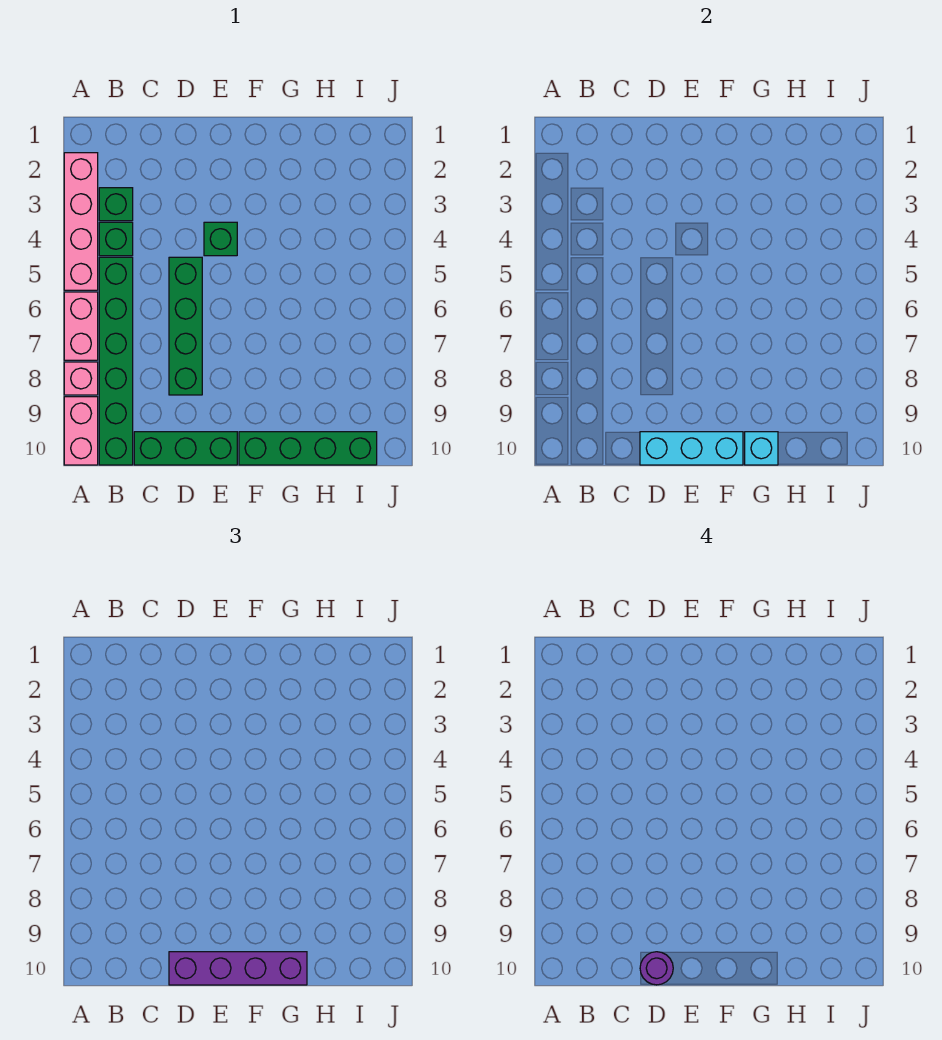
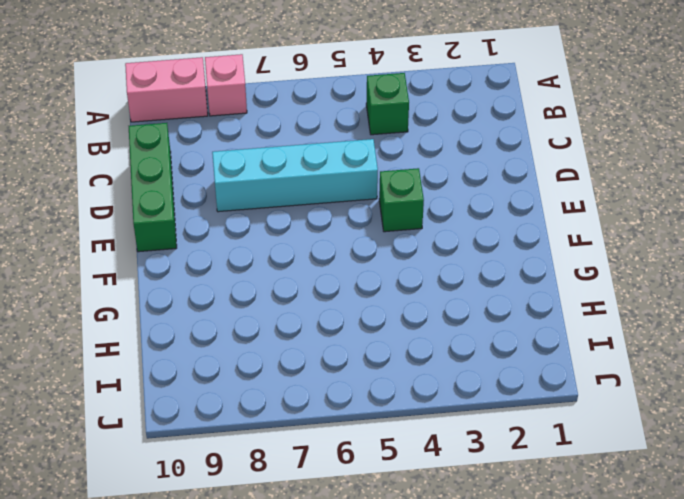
cyan 1x4 brick [212,139,378,212] -> green 1x4 brick [169,257,202,395]
none -> pink 1x4 brick [64,153,98,290]
none -> pink 1x2 brick [64,292,98,360]
none -> green 1x1 brick [99,188,133,221]

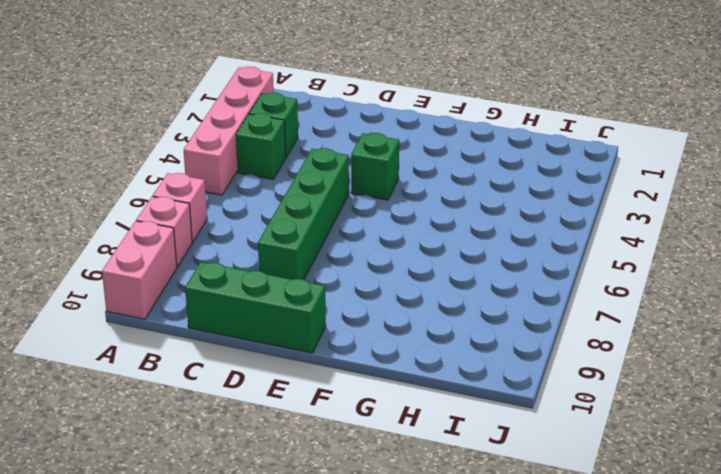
pink 1x1 brick [153,173,207,242] -> pink 1x2 brick [64,292,98,360]
none -> green 1x6 brick [99,257,133,465]
none -> green 1x4 brick [239,432,377,465]
none -> cyan 1x3 brick [640,432,743,465]

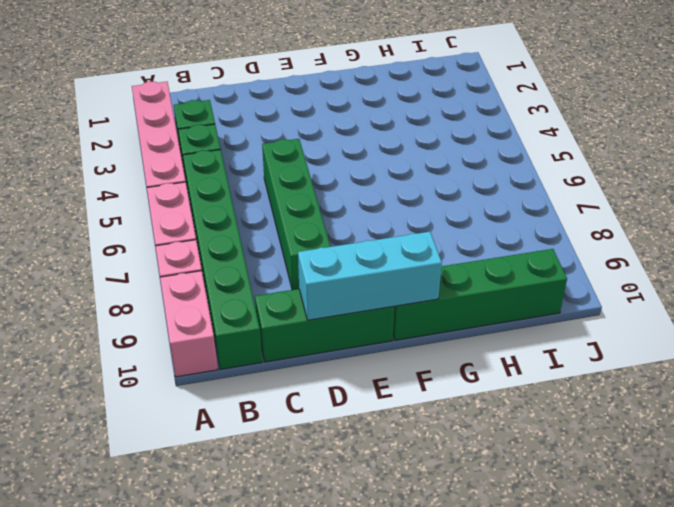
none -> green 1x1 brick [204,222,237,256]
none -> cyan 1x1 brick [745,432,778,465]
none -> purple 1x4 brick [169,952,307,985]

